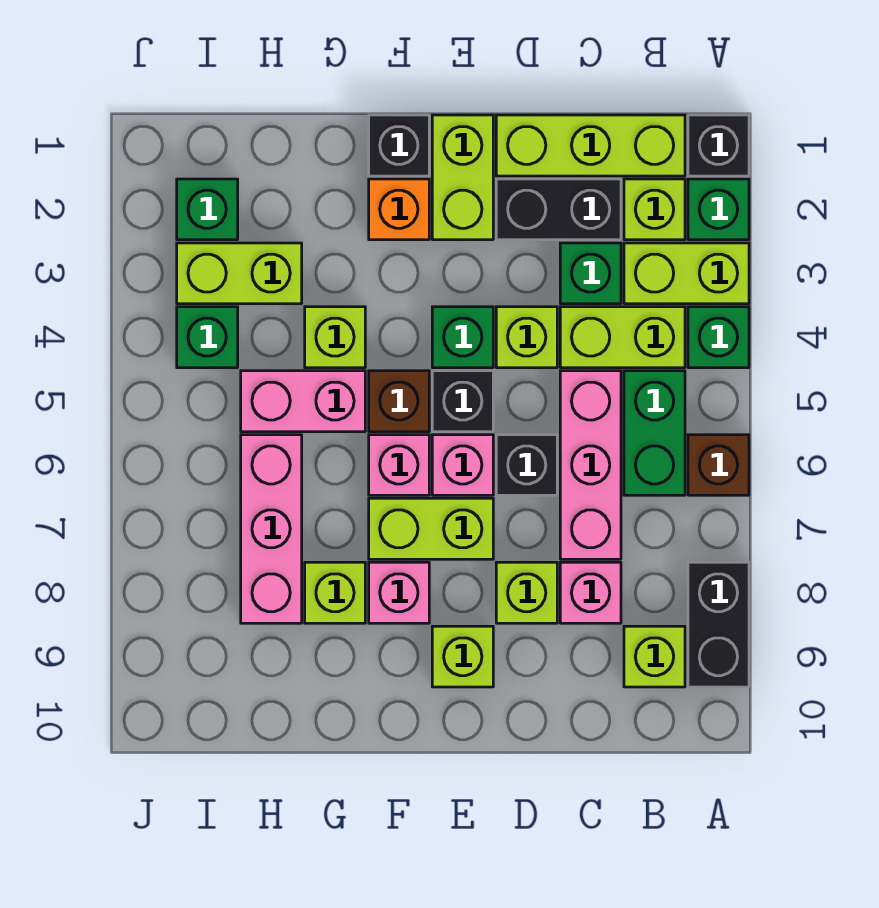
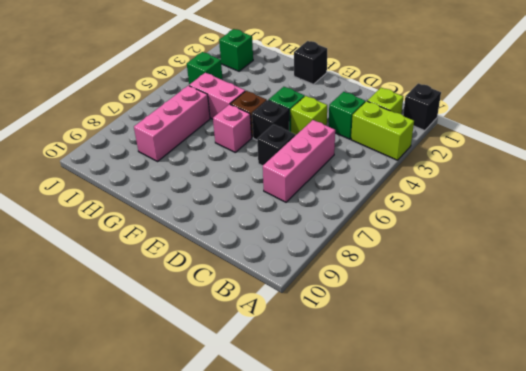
none -> green 1x1 brick [688,179,749,240]
none -> green 1x1 brick [688,307,749,368]
none -> brown 1x1 brick [688,435,749,495]
none -> black 1x2 brick [688,562,749,687]

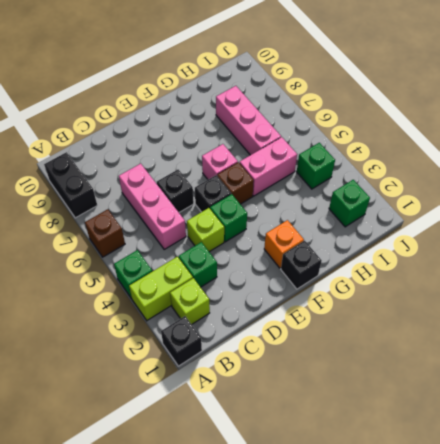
none -> green 1x1 brick [688,179,749,240]
none -> lime 1x3 brick [496,115,685,176]
none -> lime 1x2 brick [560,307,685,368]
none -> green 1x2 brick [624,371,685,495]

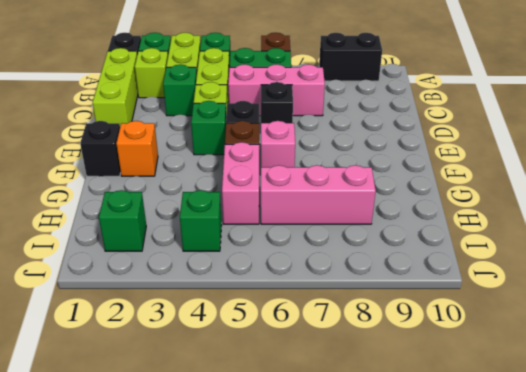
none -> lime 1x1 brick [624,626,685,687]
none -> black 1x2 brick [496,179,621,240]
none -> pink 1x1 brick [560,562,621,623]
none -> lime 1x1 brick [496,562,557,623]

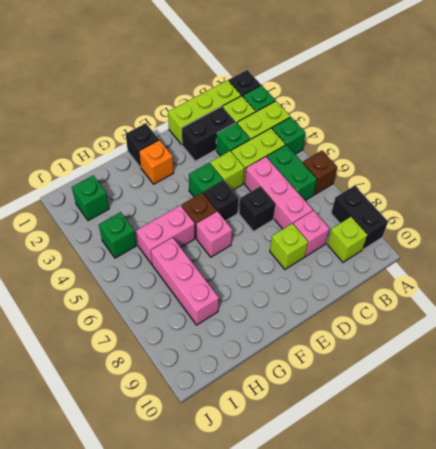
none -> lime 1x2 brick [432,115,493,240]
none -> pink 1x1 brick [432,435,493,495]
none -> lime 1x2 brick [369,498,493,559]
none -> lime 1x1 brick [432,626,493,687]

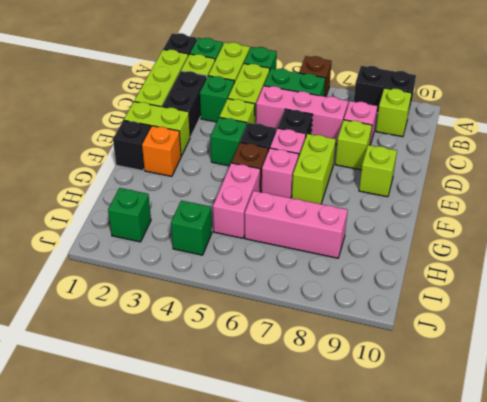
none -> pink 1x1 brick [369,562,429,623]
none -> lime 1x1 brick [305,307,365,368]
none -> lime 1x1 brick [305,562,365,623]
none -> lime 1x2 brick [177,243,302,304]

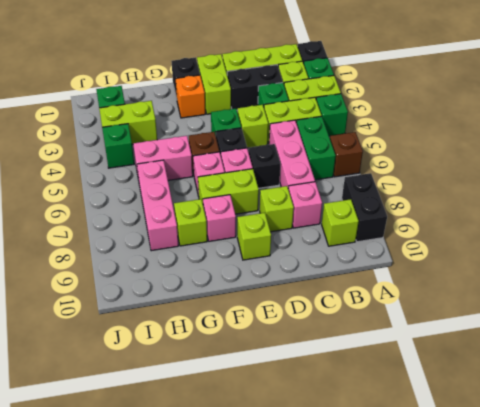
none -> lime 1x1 brick [305,307,365,368]

